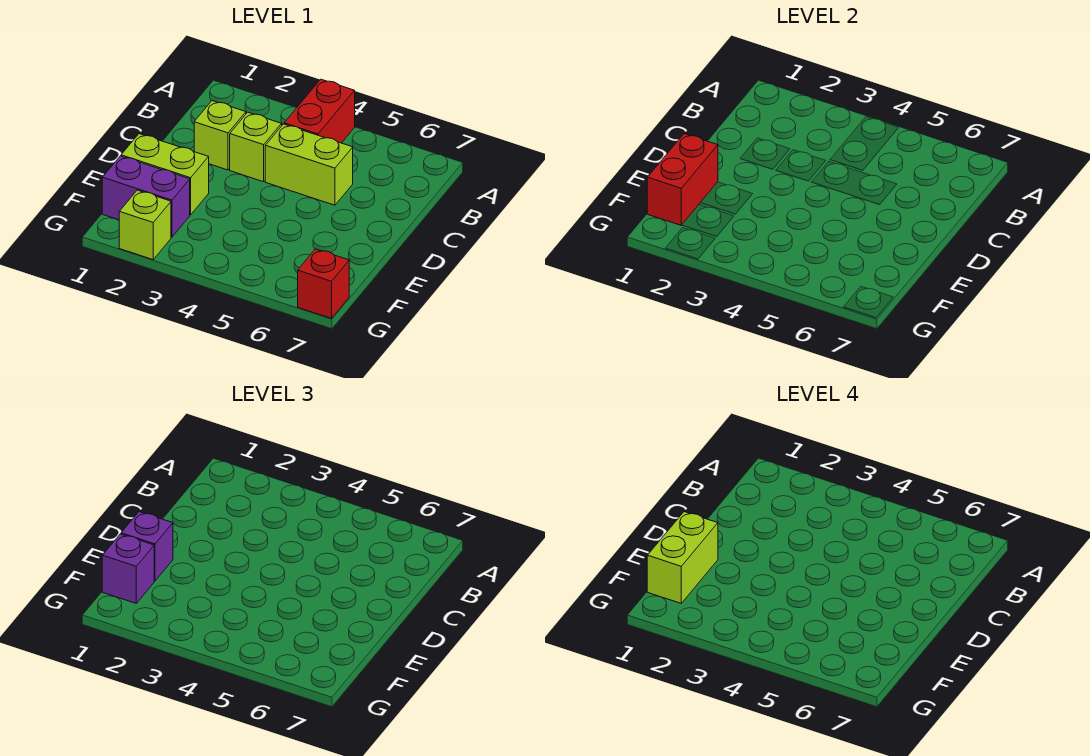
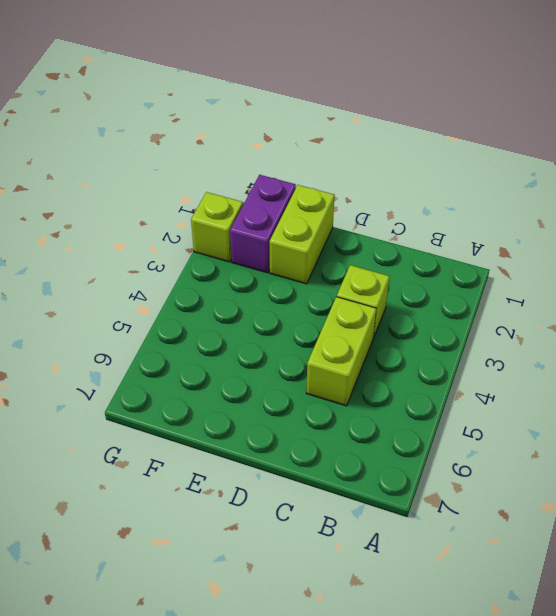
none -> red 1x2 brick [284,79,355,143]
none -> lime 1x1 brick [194,101,246,170]
none -> red 1x1 brick [298,249,349,318]

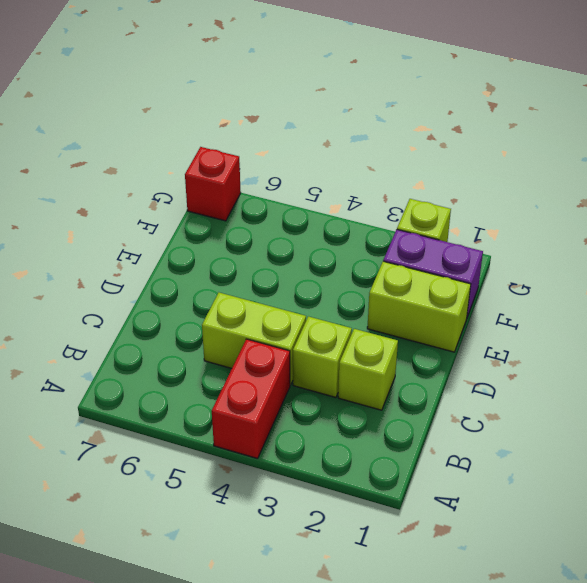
none -> red 1x2 brick [647,134,718,225]
none -> purple 1x1 brick [121,512,173,581]
none -> purple 1x1 brick [102,534,154,603]

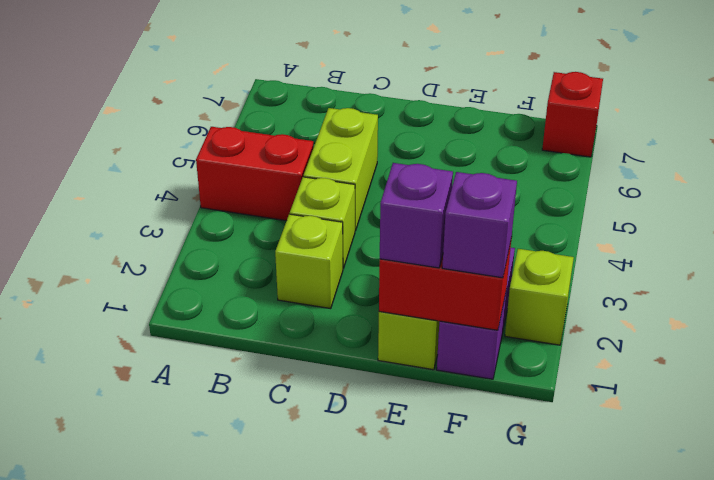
none -> lime 1x2 brick [647,512,718,603]

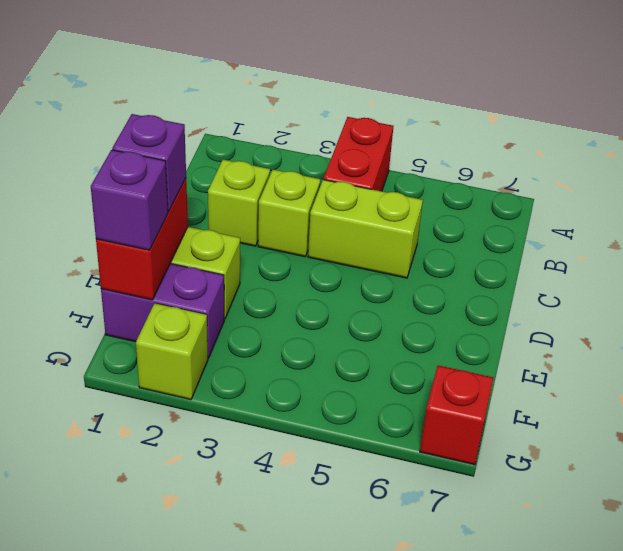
none -> lime 1x2 brick [647,512,718,603]

